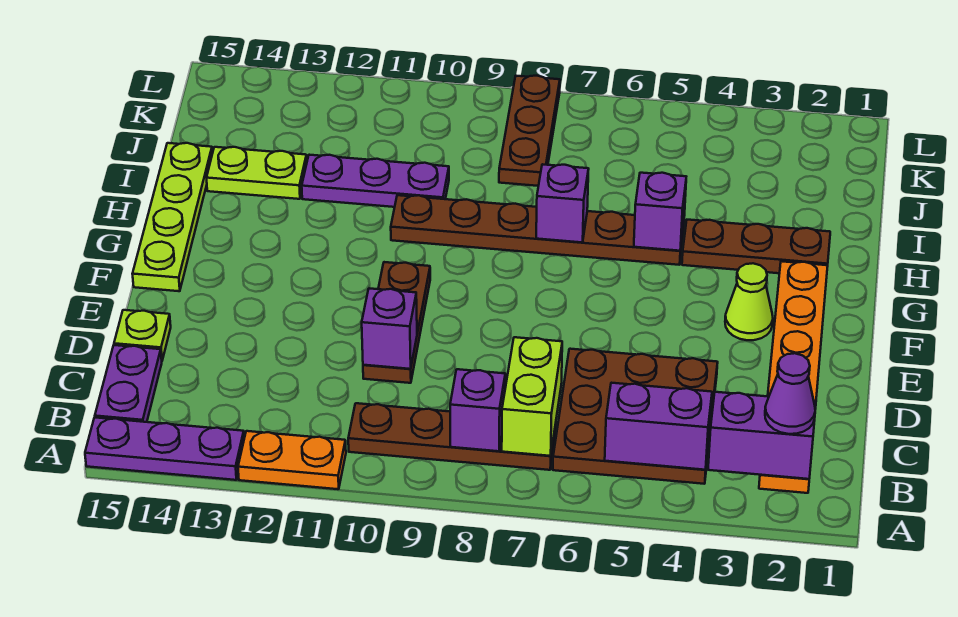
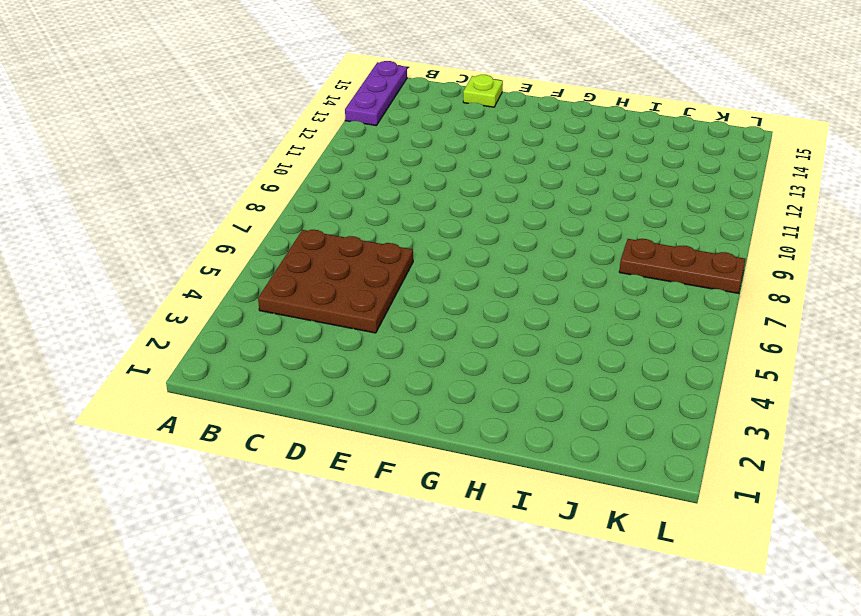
none -> orange 1x2 plate [238,431,346,489]
none -> orange 1x6 plate [759,261,828,493]
none -> brown 1x4 plate [348,403,556,470]

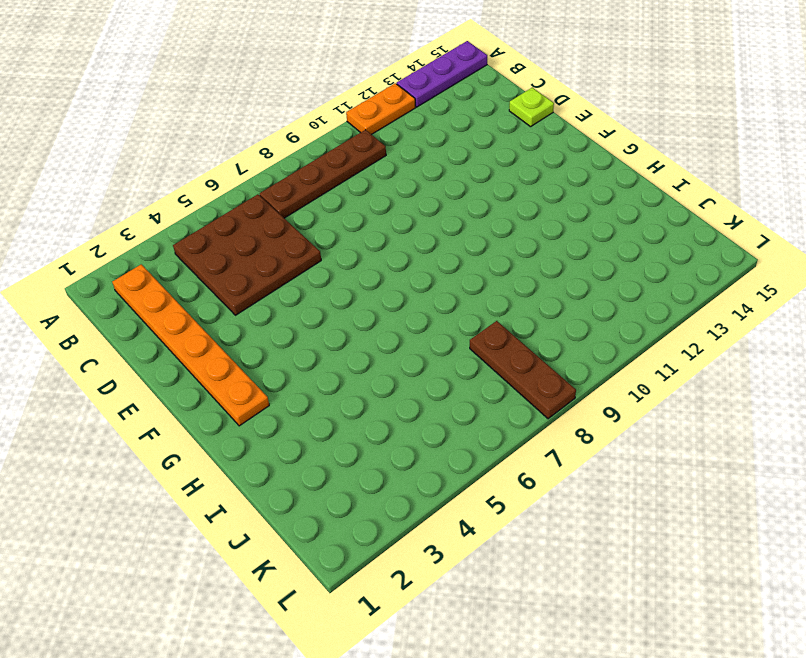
none -> purple 1x2 plate [95,345,162,422]
none -> brown 1x3 plate [363,262,430,383]
none -> lime 1x1 cone [725,263,773,340]

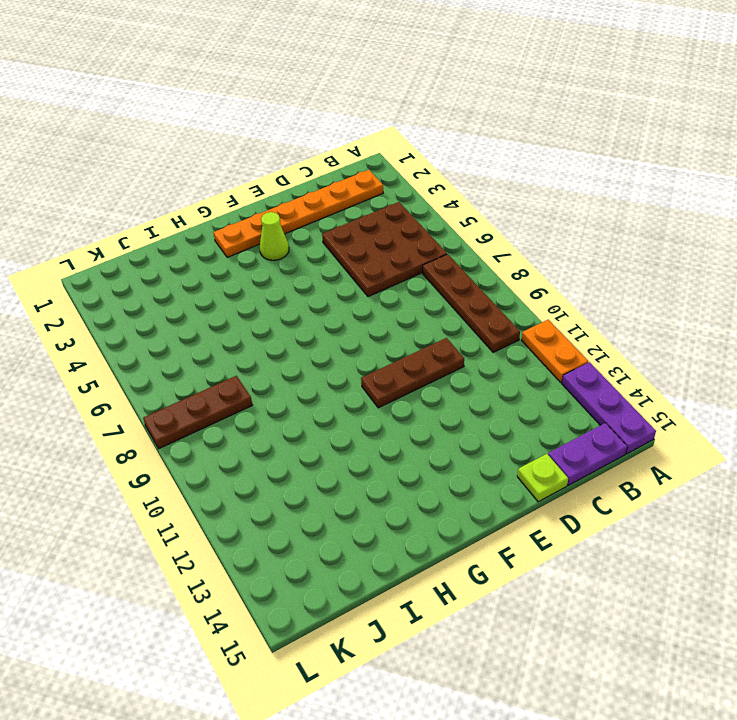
none -> lime 1x4 plate [133,143,212,291]
none -> brown 1x3 plate [682,220,830,273]
none -> brown 1x6 plate [391,195,684,265]

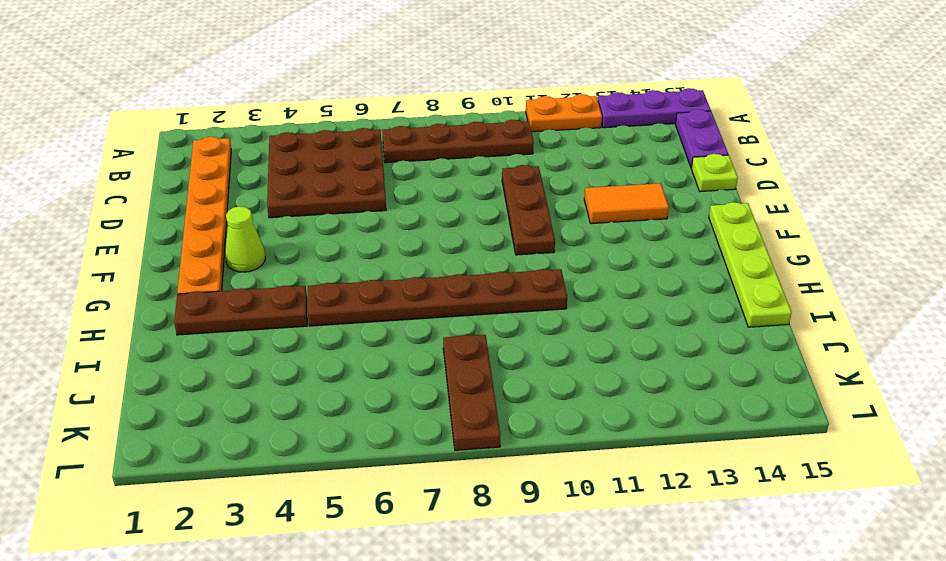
orange 1x2 tile [584,183,669,224] -> none
none -> purple 1x3 plate [302,155,449,207]
none -> lime 1x2 plate [207,147,307,199]
none -> purple 1x2 brick [708,392,816,479]

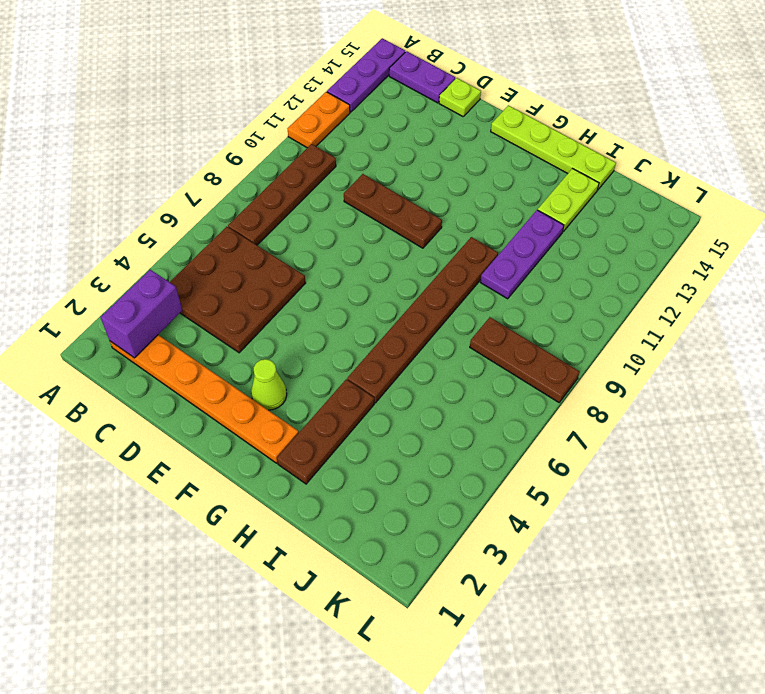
none -> purple 1x2 brick [605,383,712,470]
none -> lime 1x2 brick [502,337,562,456]
none -> purple 1x1 brick [450,369,505,451]

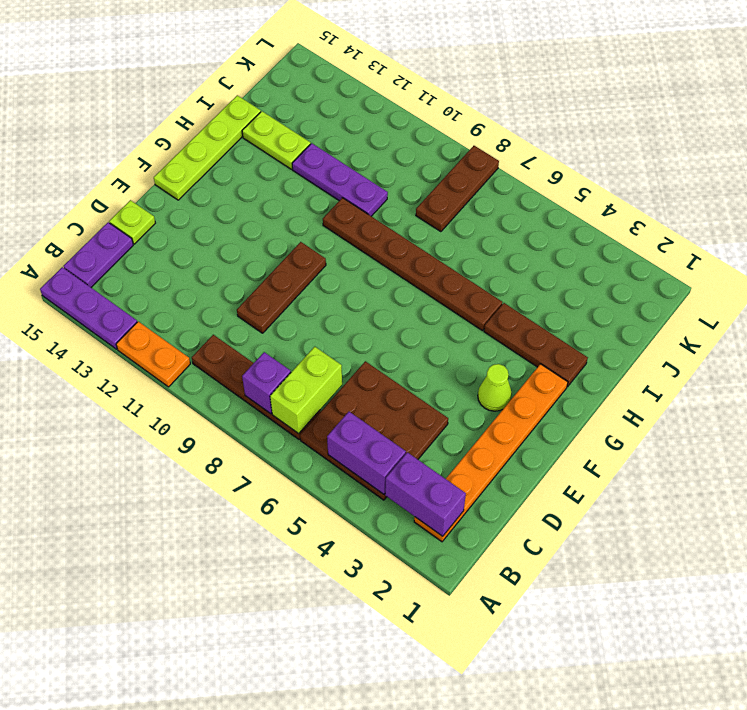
none -> purple 1x1 brick [362,288,417,369]
none -> purple 1x1 brick [634,173,686,251]
none -> purple 1x1 brick [536,164,589,242]

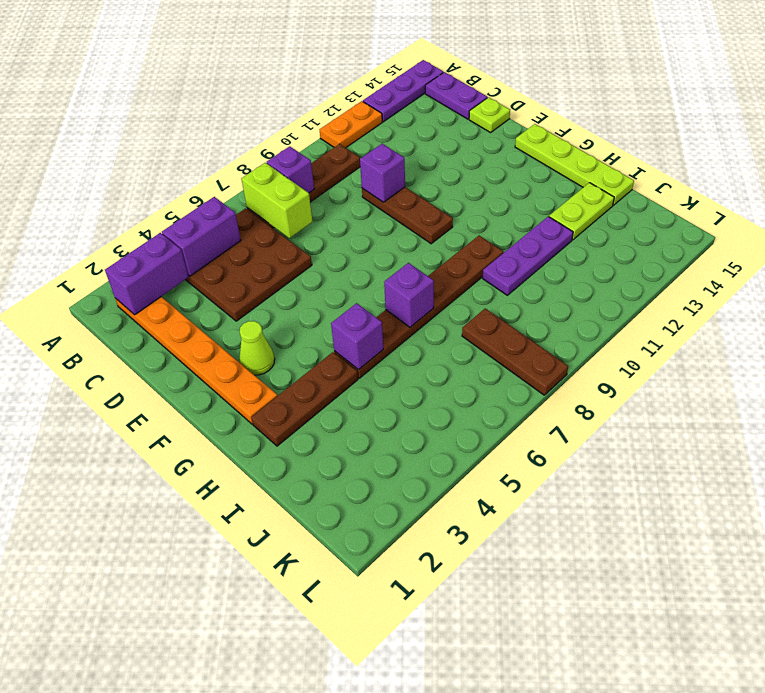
none -> purple 1x1 cone [765,353,815,434]

